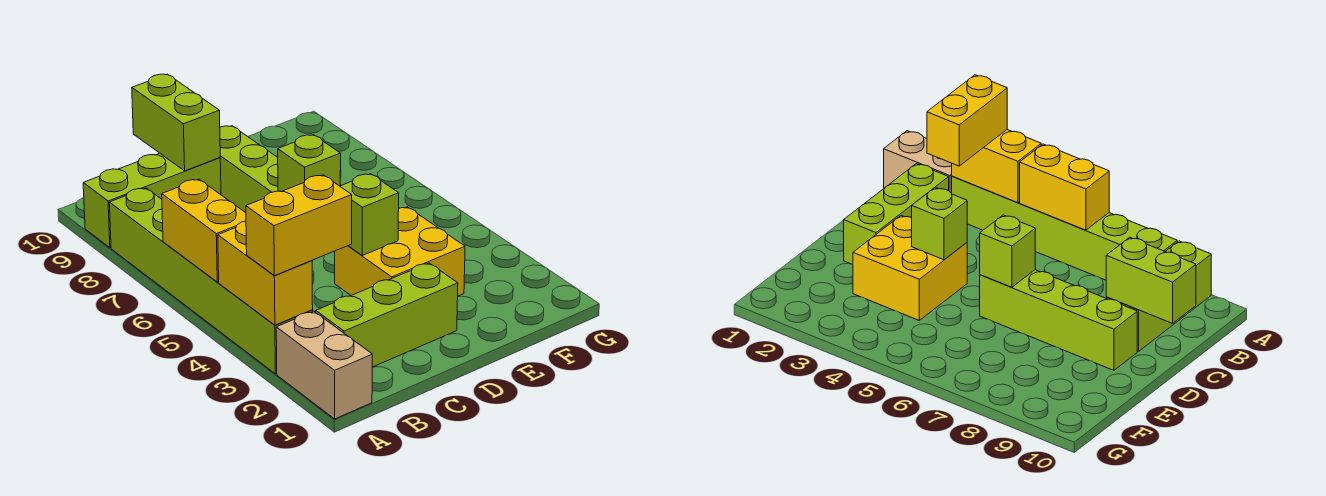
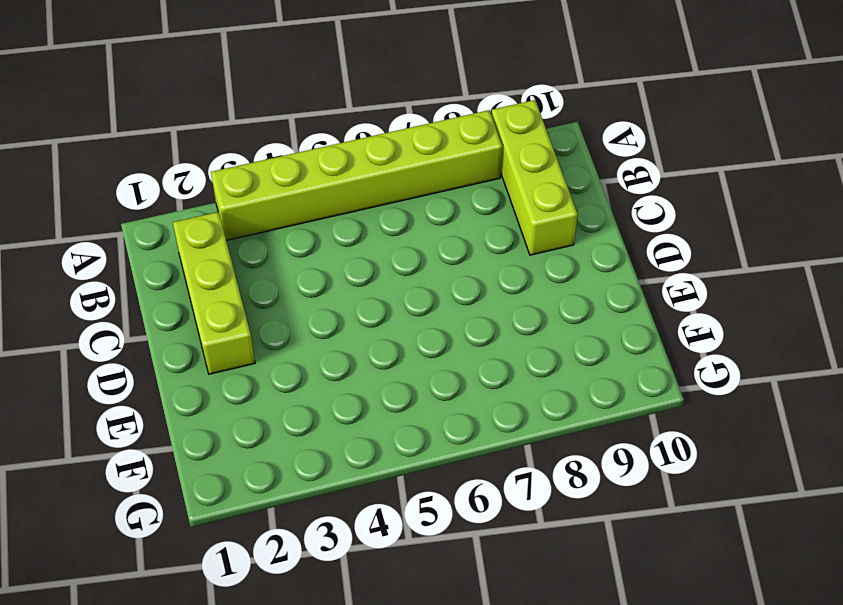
none -> tan 1x2 brick [276,311,372,419]
none -> yellow 2x2 brick [335,207,465,296]
none -> lime 1x4 brick [220,126,278,213]

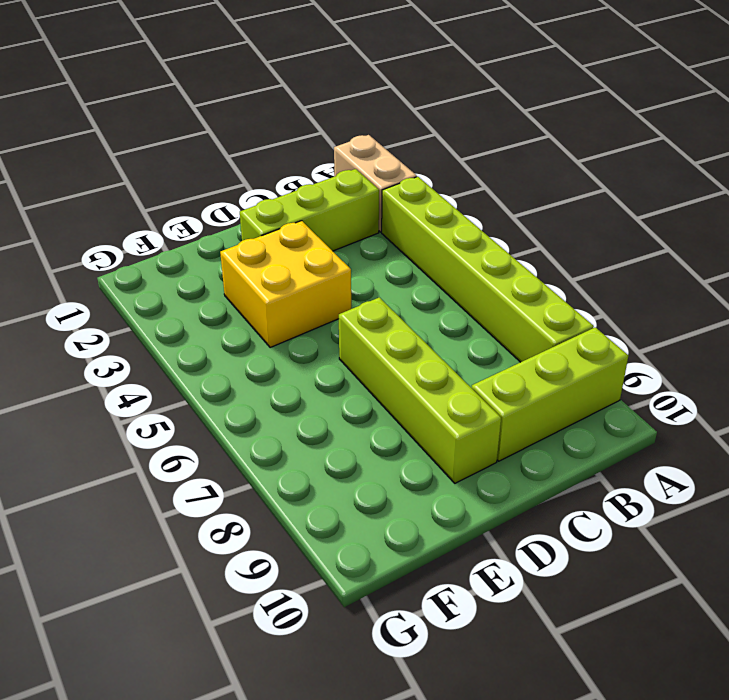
none -> yellow 1x2 brick [218,221,313,325]
none -> yellow 1x2 brick [162,179,246,282]
none -> lime 1x2 brick [132,74,220,171]

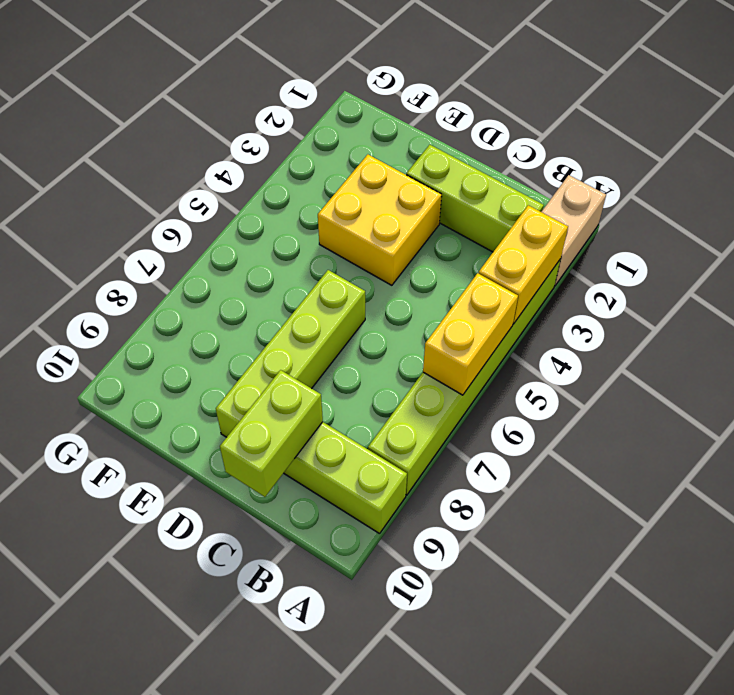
none -> lime 1x1 brick [340,174,399,255]
none -> lime 1x1 brick [278,135,341,192]
none -> yellow 1x2 brick [246,175,352,276]

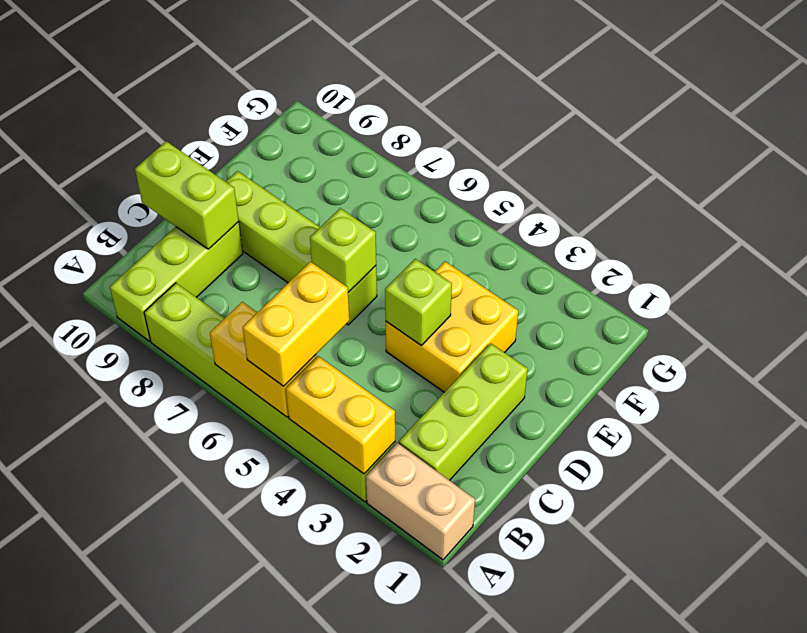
yellow 1x2 brick [243,262,349,386] -> yellow 1x2 brick moved to [246,175,352,276]

